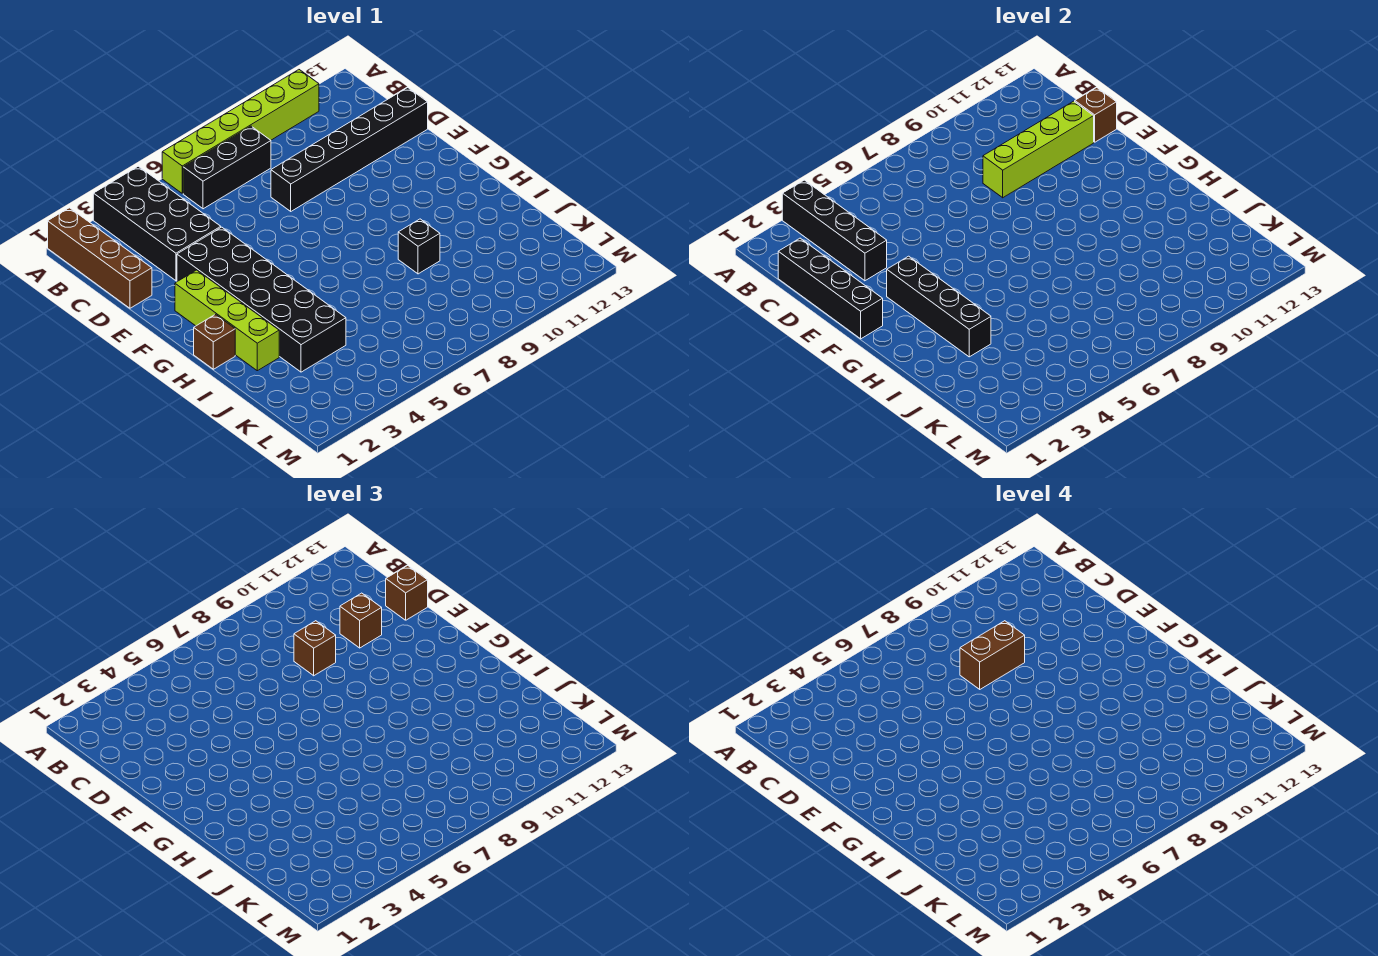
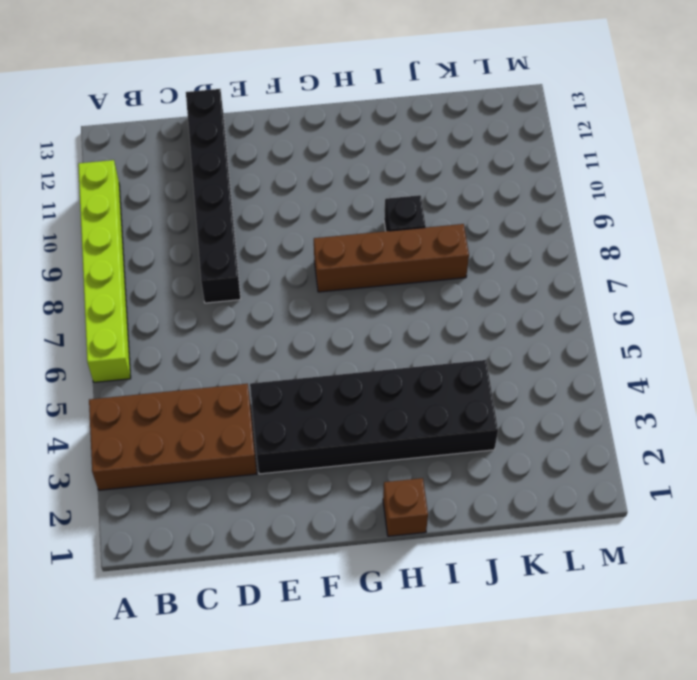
brown 2x4 brick [89,384,257,490] -> black 2x4 brick [93,166,221,281]
brown 1x4 brick [314,224,469,292] -> brown 1x4 brick moved to [48,208,152,308]
none -> black 1x3 brick [183,126,271,209]
none -> lime 1x4 brick [175,270,279,371]
none -> black 1x4 brick [782,180,887,281]

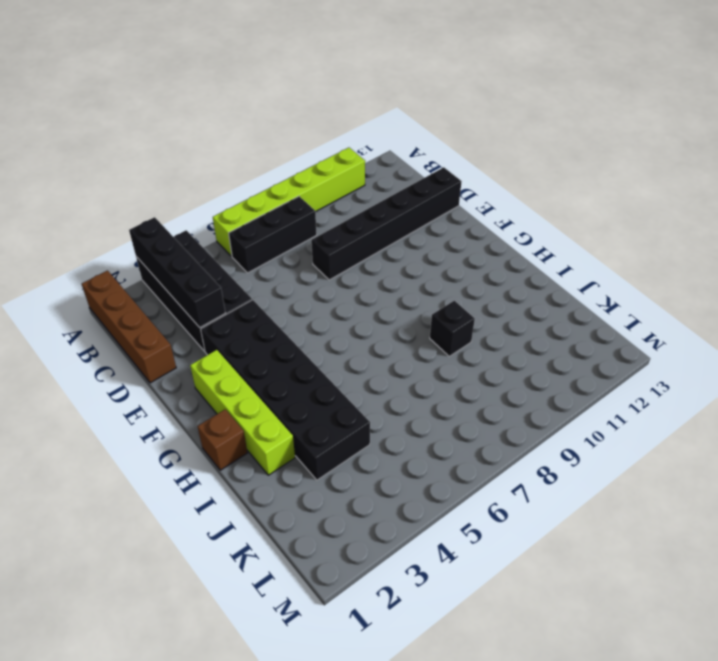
none -> black 1x4 brick [778,238,883,339]
none -> lime 1x4 brick [983,101,1094,198]
none -> brown 1x1 brick [1075,87,1117,142]

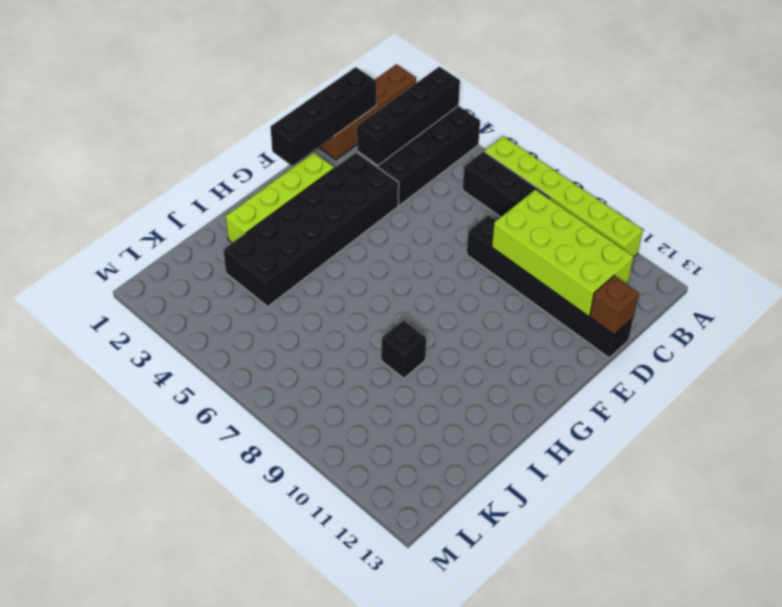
lime 2x4 brick [492,190,633,316] -> lime 1x4 brick [983,101,1094,198]
none -> brown 1x1 brick [194,314,235,369]
none -> black 1x4 brick [887,256,991,357]
none -> brown 1x1 brick [294,621,336,676]

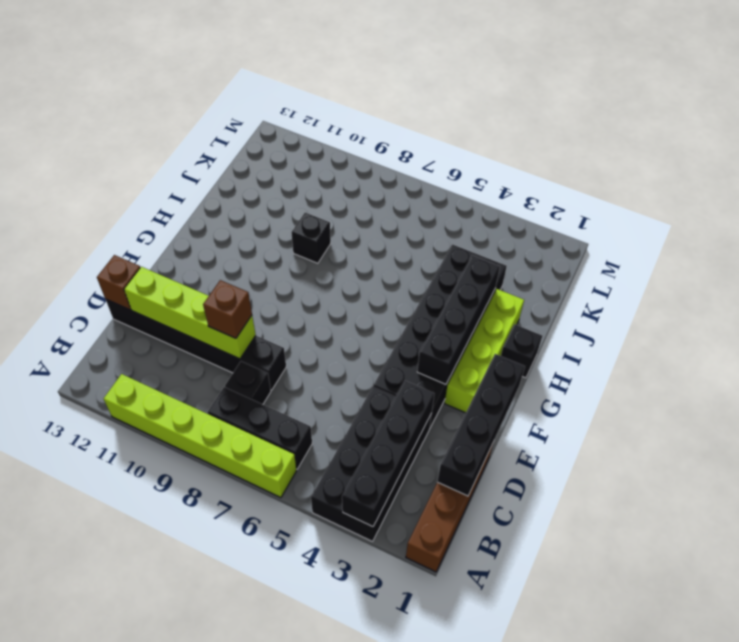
black 1x1 brick [225,361,271,404] -> none
black 1x1 brick [501,324,542,378] -> brown 1x1 brick [194,314,235,369]
none -> brown 1x1 brick [340,593,382,648]
none -> brown 1x1 brick [386,565,428,620]
none -> brown 1x2 brick [960,621,1025,689]

